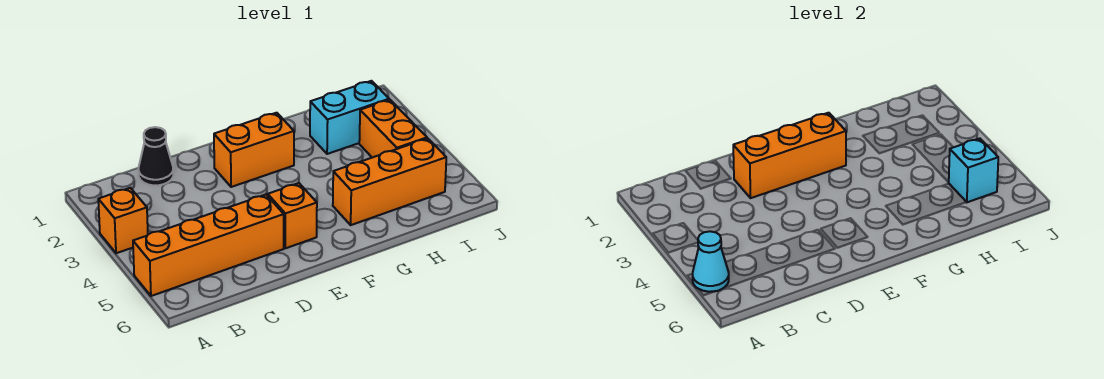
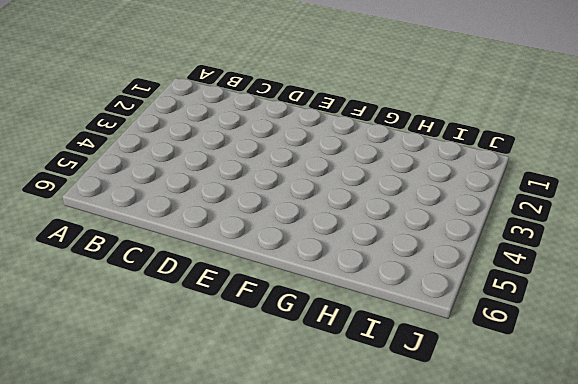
none -> orange 1x1 brick [98,188,148,253]
none -> orange 1x4 brick [133,195,284,296]

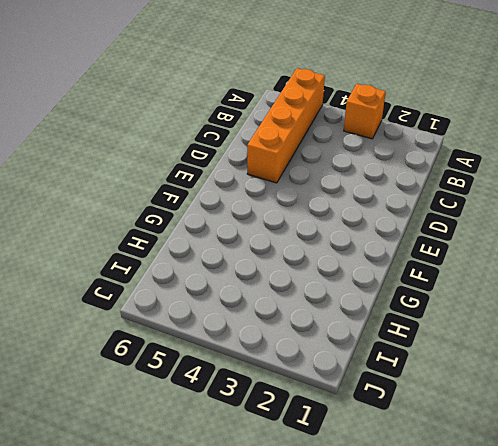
none -> black 1x1 cone [139,127,173,185]
none -> orange 1x2 brick [214,113,294,187]

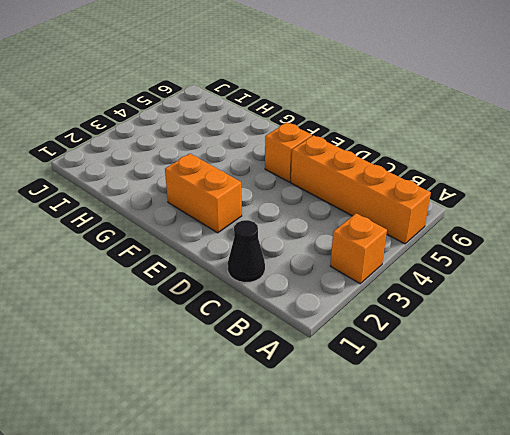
none -> orange 1x3 brick [333,138,446,225]
none -> cyan 1x2 brick [310,81,389,154]

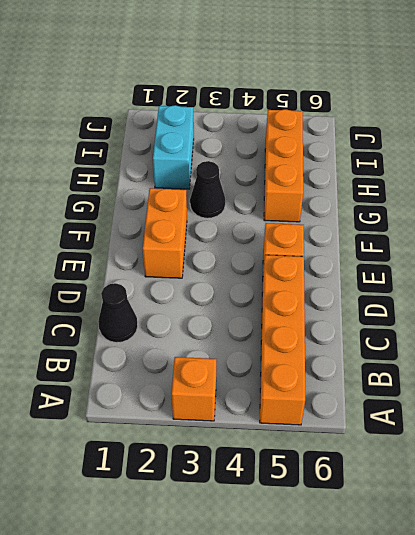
black 1x1 cone [190,161,225,218] -> none
none -> orange 1x2 brick [359,100,427,158]
none -> cyan 1x1 cone [693,231,729,292]

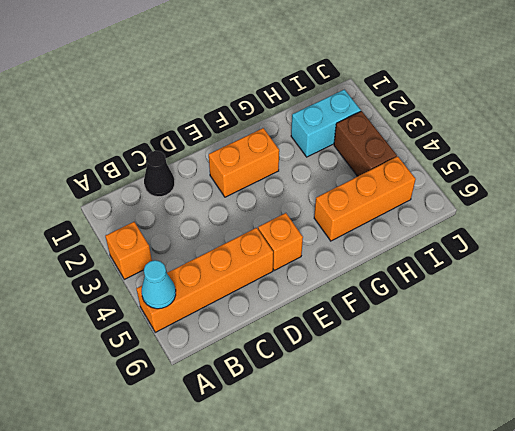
brown 1x2 brick [334,111,397,176] -> orange 1x2 brick [359,100,427,158]
none -> orange 1x3 brick [733,113,846,198]
none -> cyan 1x1 brick [949,138,998,202]

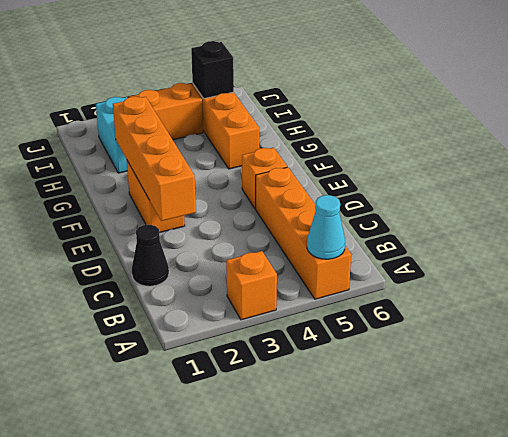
orange 1x4 brick [113,97,196,221] -> orange 1x3 brick [733,113,846,198]
black 1x1 brick [191,41,234,98] -> cyan 1x1 brick [949,138,998,202]

